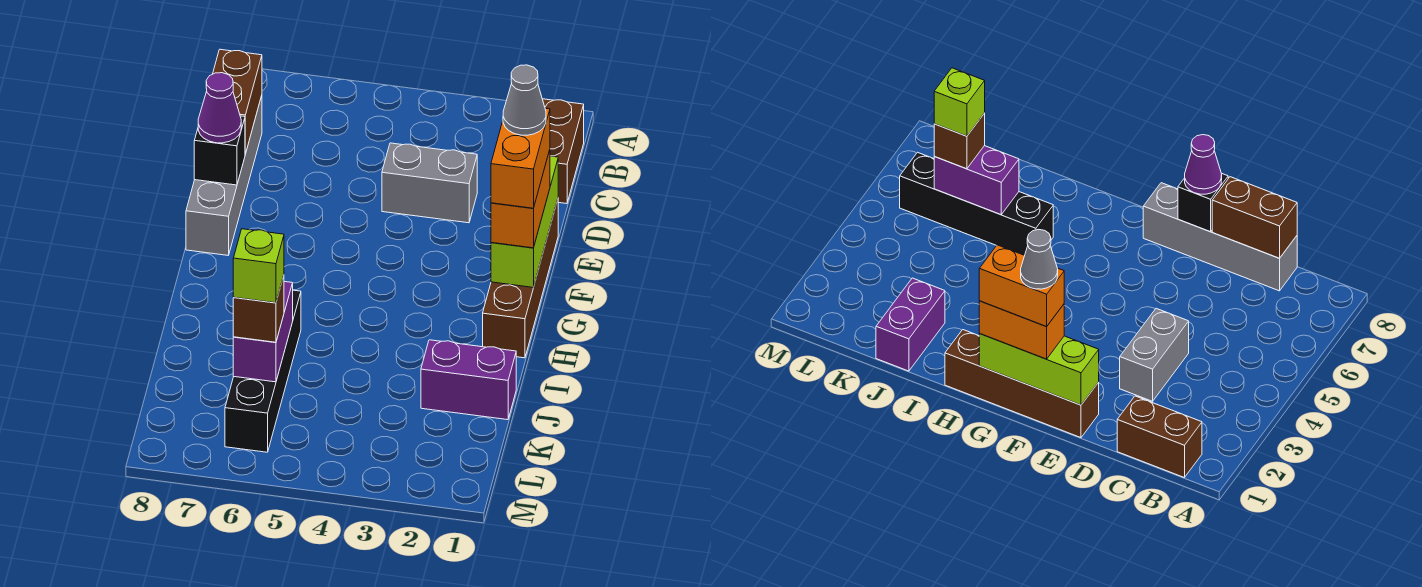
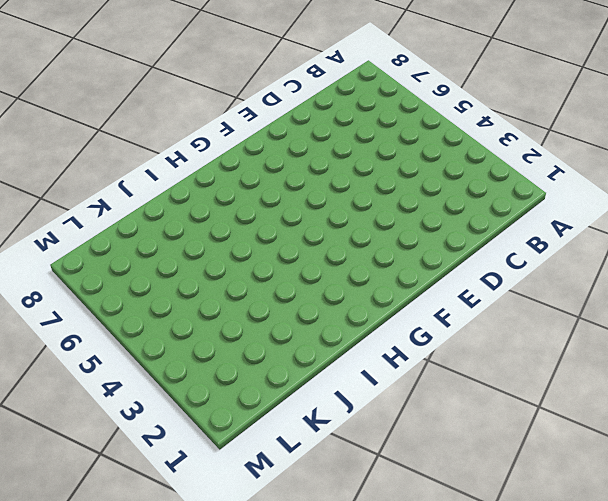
none -> brown 1x2 brick [543,99,584,204]
none -> grey 1x4 brick [186,96,262,255]
none -> grey 1x2 brick [382,143,477,223]

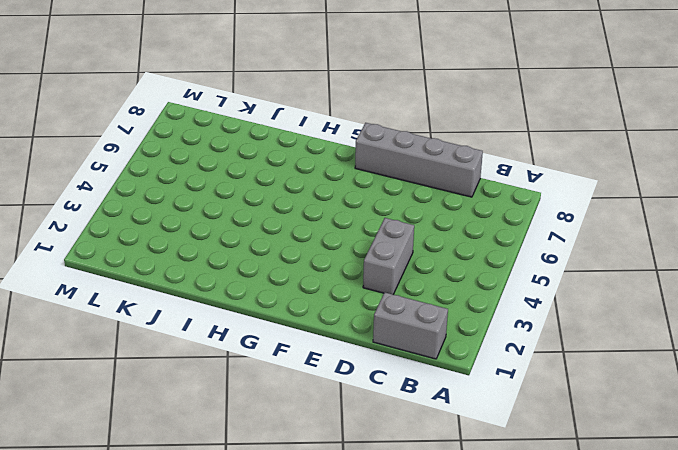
grey 1x2 brick [373,293,448,359] -> brown 1x2 brick [543,99,584,204]
none -> brown 1x4 brick [483,200,558,358]
none -> black 1x4 brick [225,290,301,452]
none -> purple 1x2 brick [421,340,516,420]

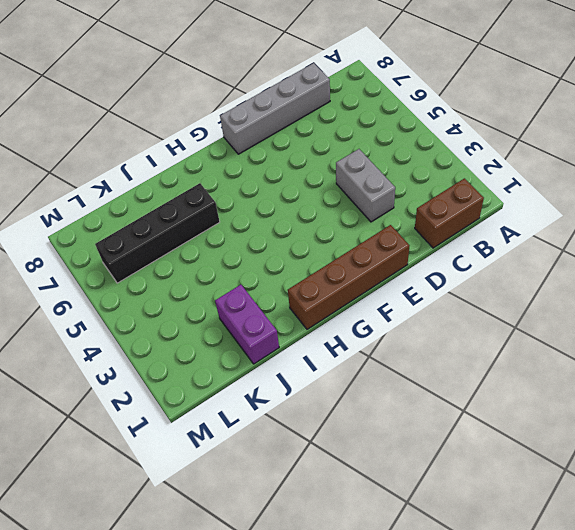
none -> brown 1x2 brick [213,49,262,154]
none -> lime 1x3 brick [491,156,558,288]
none -> black 1x1 brick [194,116,245,185]

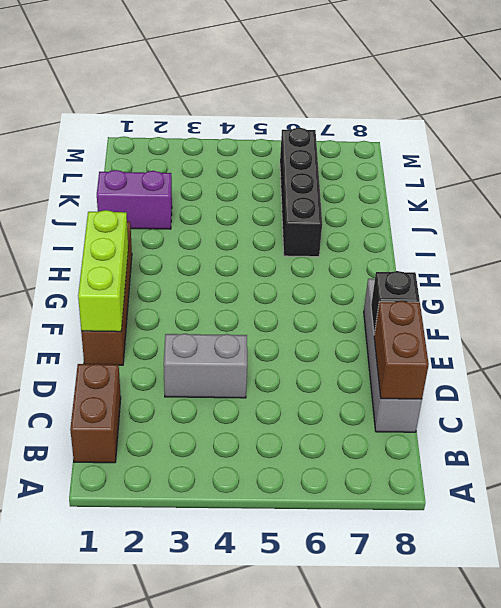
none -> purple 1x2 brick [233,282,293,382]
none -> purple 1x1 cone [198,73,241,143]
none -> orange 1x2 brick [491,150,550,248]

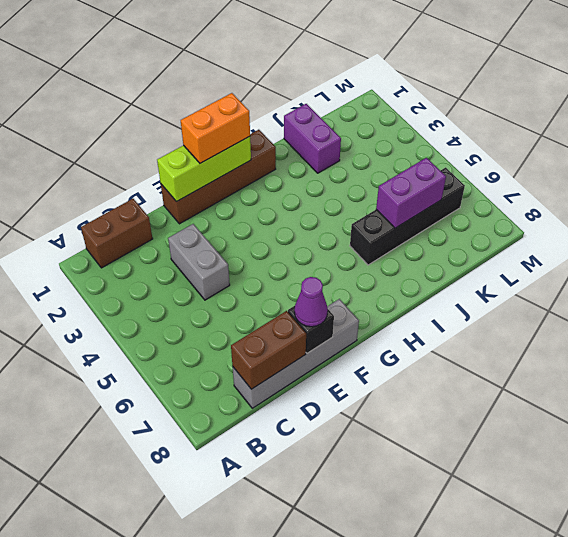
none -> brown 1x1 brick [233,276,284,342]
none -> orange 1x2 brick [491,108,550,208]
none -> lime 1x1 brick [233,229,284,303]

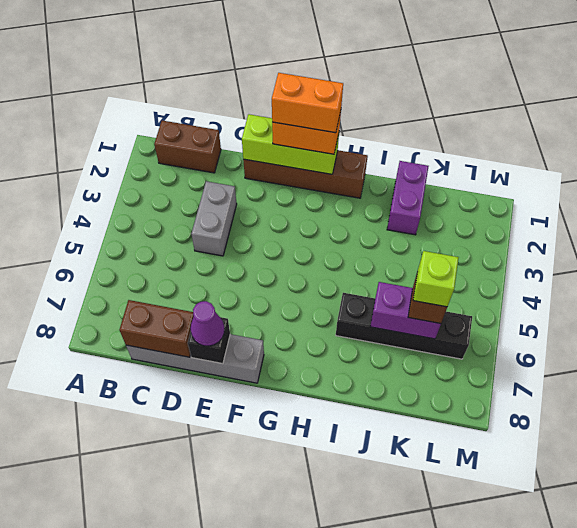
none -> grey 1x1 cone [503,65,546,135]

